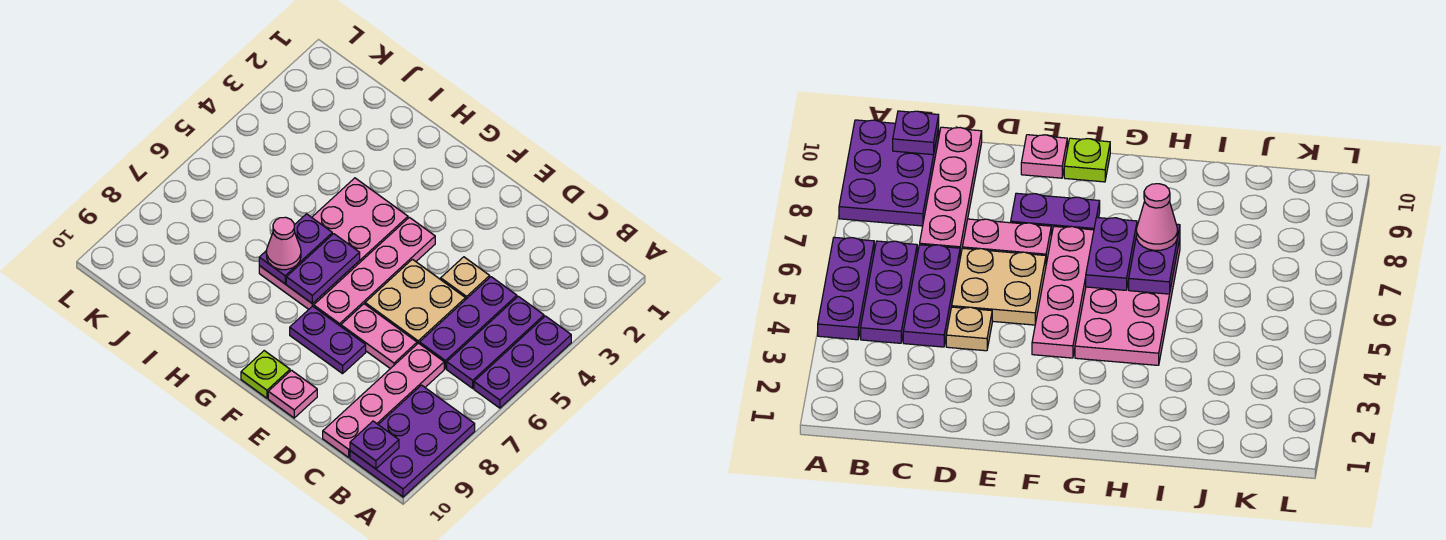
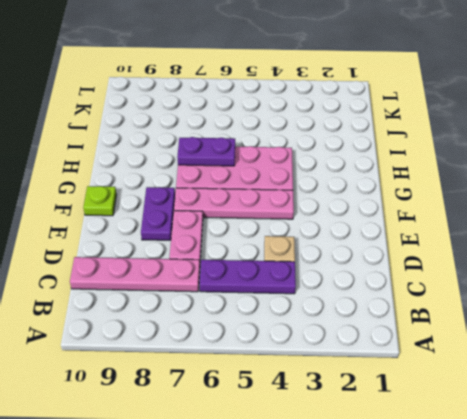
none -> purple 1x3 plate [474,316,571,408]
none -> purple 2x3 plate [350,385,475,497]
none -> purple 1x3 plate [447,296,544,388]

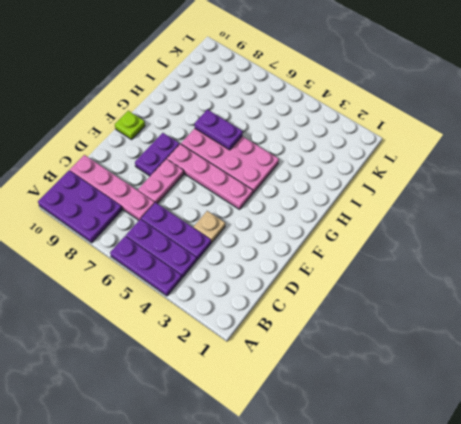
none -> tan 2x2 plate [365,259,465,344]
none -> pink 1x1 plate [268,370,317,418]
none -> purple 1x1 plate [350,421,399,469]

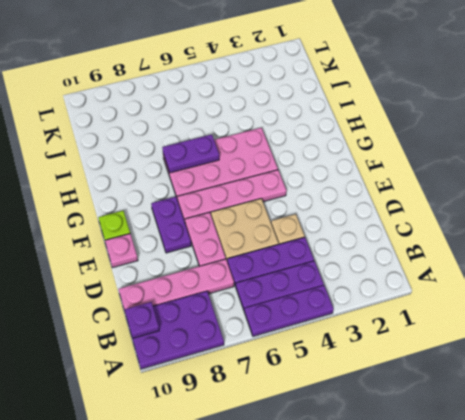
none -> purple 1x2 plate [286,234,360,304]
none -> pink 1x1 cone [266,217,301,270]

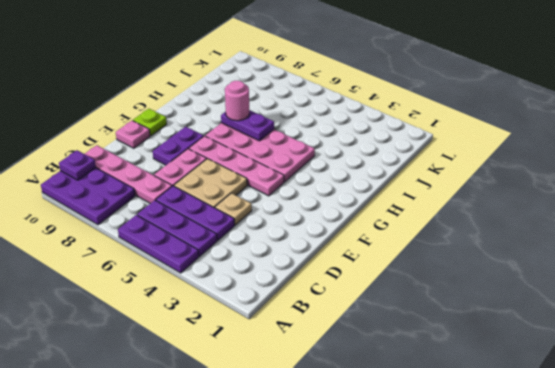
pink 1x1 round brick [225,81,249,121] -> pink 1x1 cone [266,217,301,270]
none -> purple 1x2 plate [286,234,360,304]

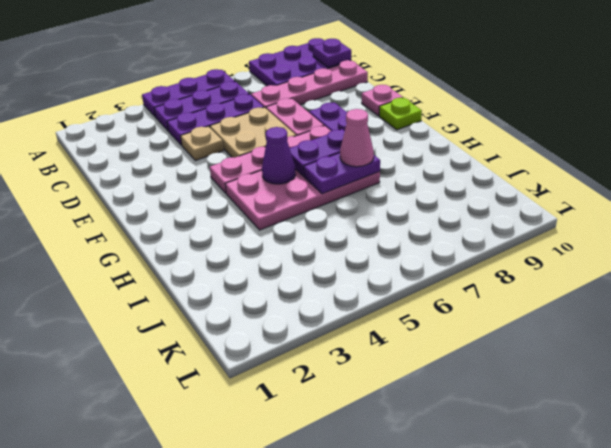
purple 1x1 cone [262,127,295,184] -> none

